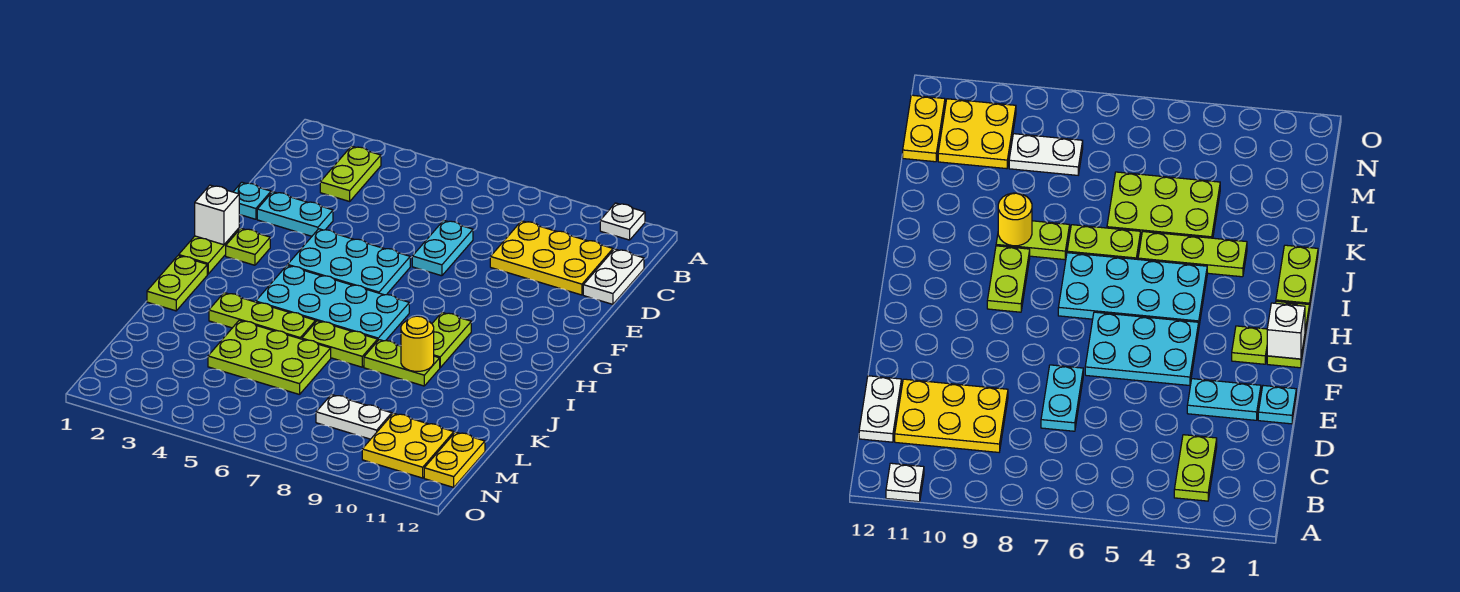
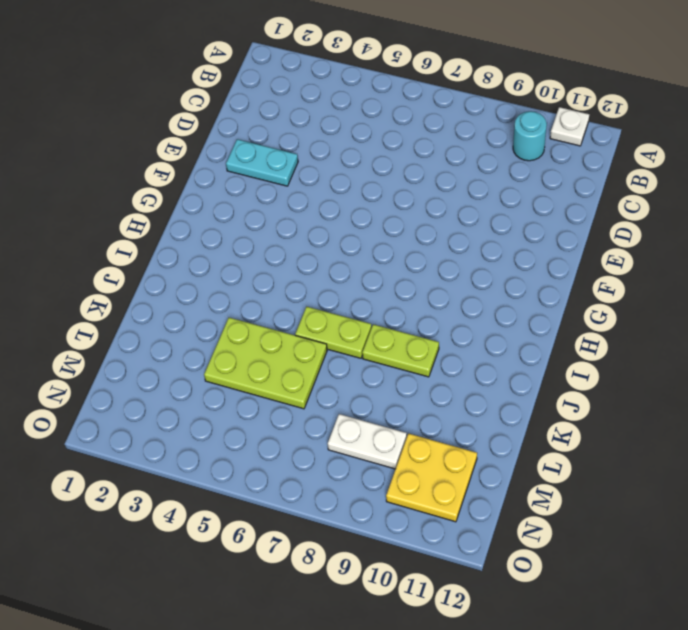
cyan 1x1 round brick [513,111,547,161] -> none
none -> lime 1x2 plate [320,146,381,201]
none -> yellow 2x3 plate [490,221,613,295]
none -> white 1x2 plate [583,249,644,304]

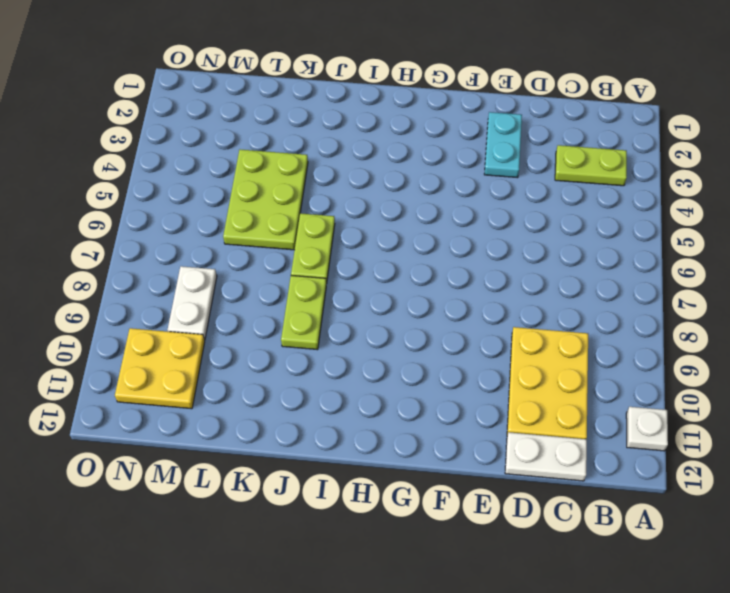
none -> cyan 1x2 plate [412,220,473,276]
none -> cyan 1x1 plate [233,182,271,219]
none -> cyan 2x3 plate [288,229,410,295]

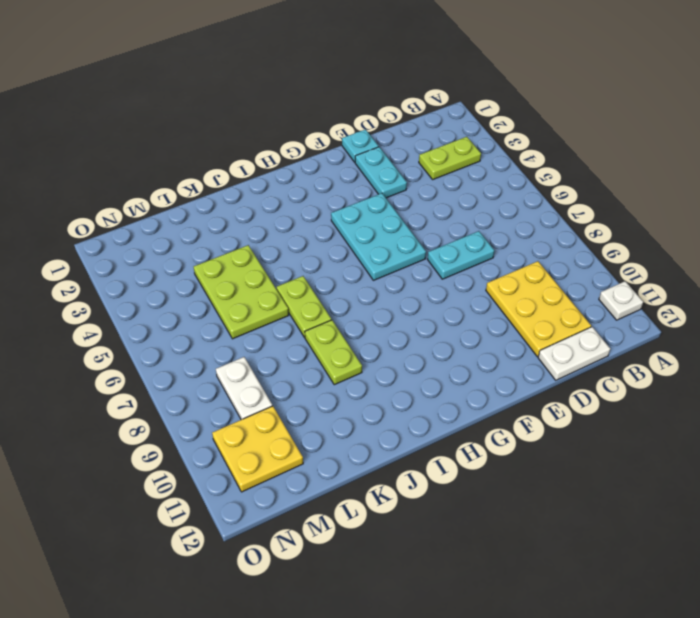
none -> lime 1x2 plate [179,228,239,274]
none -> lime 1x1 plate [226,228,270,265]
none -> cyan 2x4 plate [256,265,409,341]

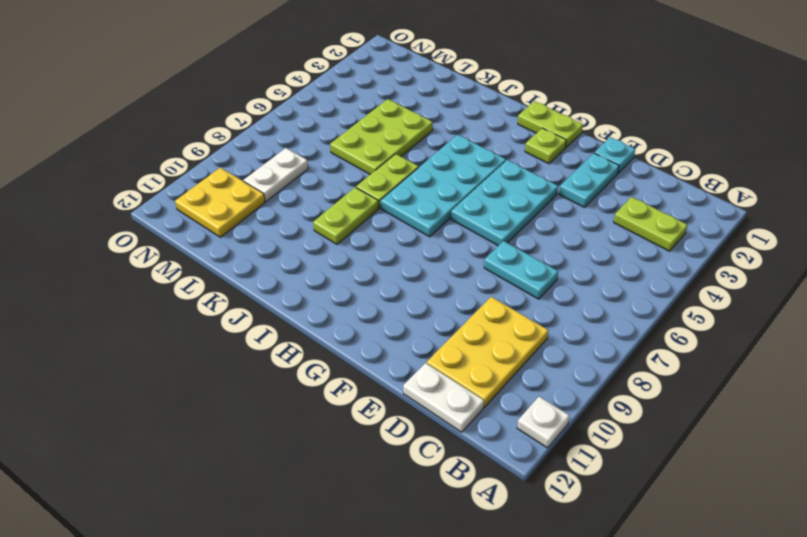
none -> lime 1x2 plate [432,312,471,368]
none -> lime 1x2 plate [147,256,207,311]
none -> lime 1x3 plate [209,293,316,339]

